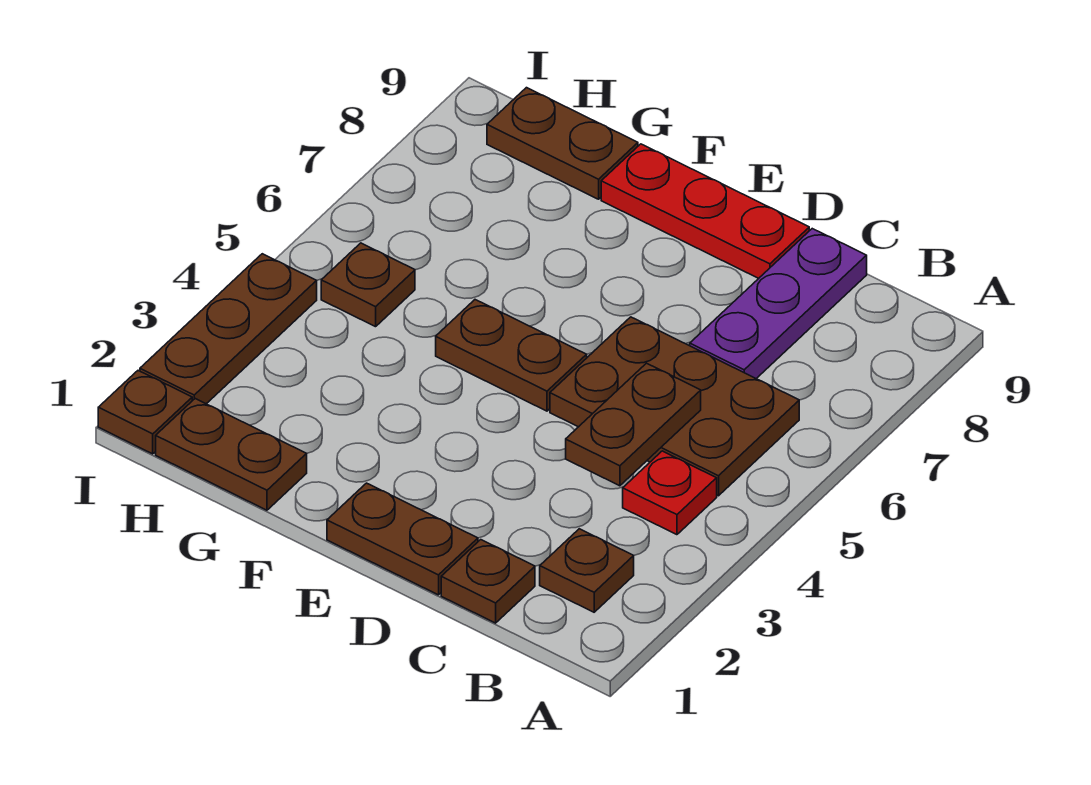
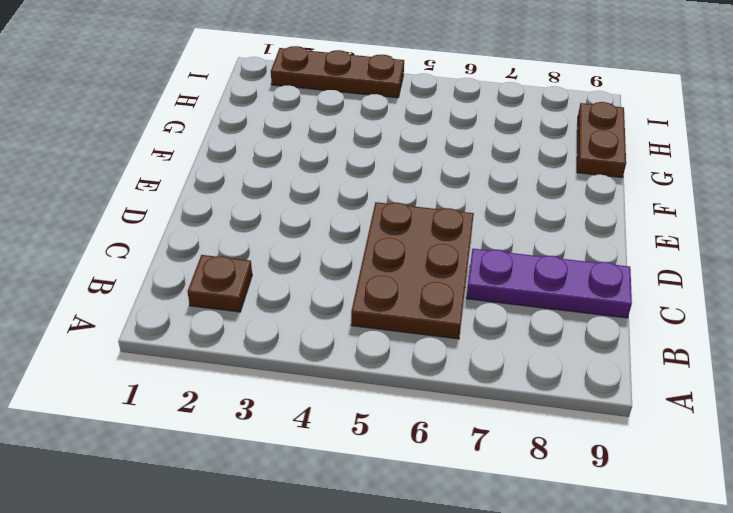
none -> red 1x1 plate [623,451,717,535]
none -> brown 1x1 plate [441,540,535,623]
none -> brown 1x2 plate [327,483,478,595]

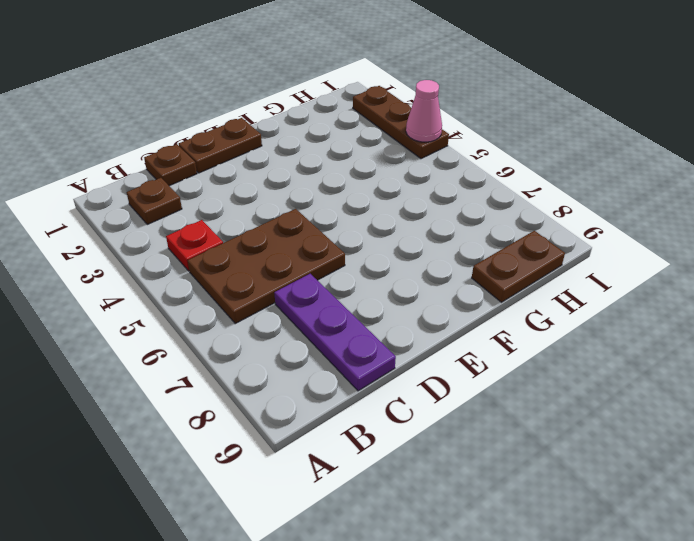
pink 1x1 cone [406,80,442,142] -> none
none -> red 1x3 plate [601,144,809,278]
none -> brown 1x2 plate [436,300,587,411]
none -> brown 1x2 plate [156,399,307,510]

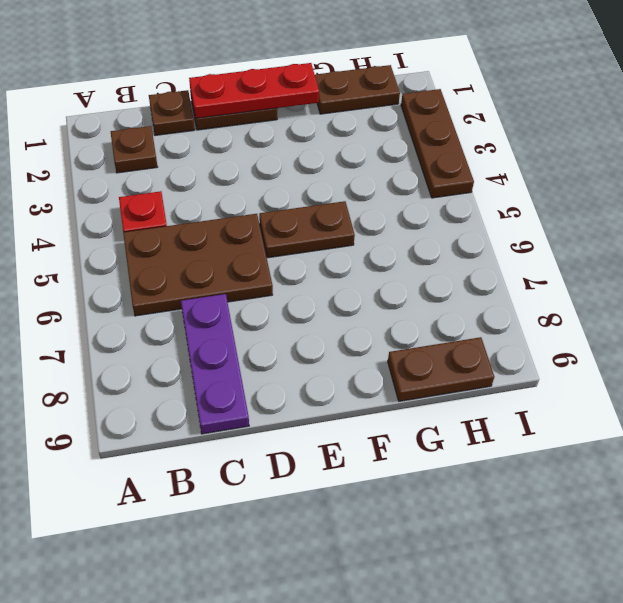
red 1x3 plate [189,63,319,118] -> red 1x3 plate moved to [601,144,809,278]
none -> brown 1x1 plate [321,243,415,327]
none -> brown 1x1 plate [98,371,192,454]
none -> brown 1x2 plate [566,363,701,486]

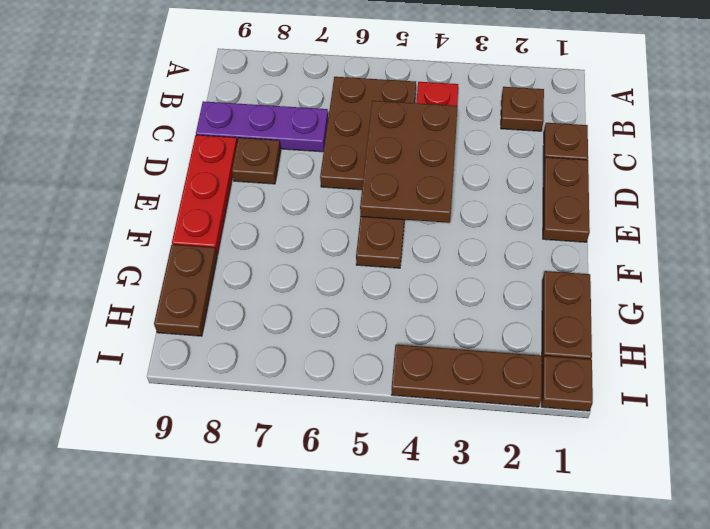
brown 2x3 plate [360,101,457,223] -> brown 1x2 plate [566,363,701,486]
brown 1x1 plate [232,138,281,184] -> brown 1x1 plate moved to [321,243,415,327]

